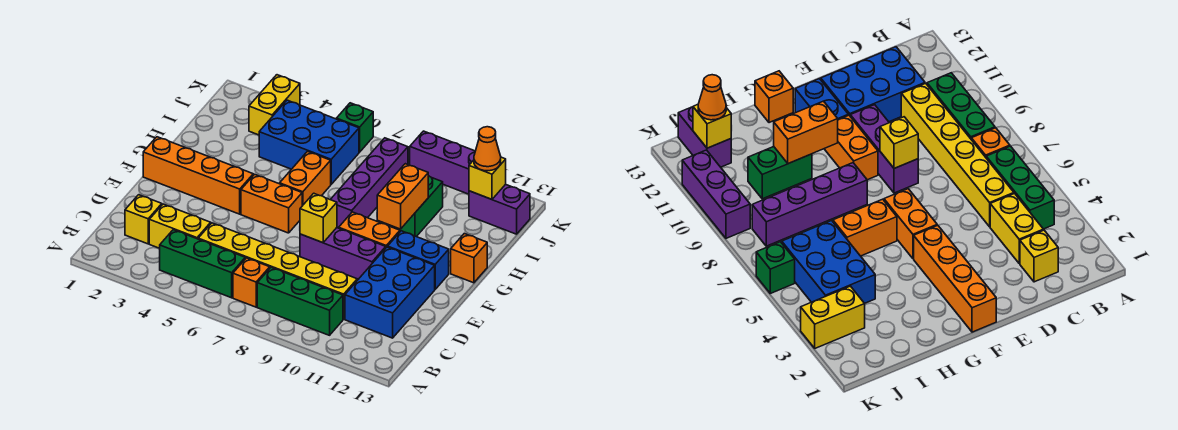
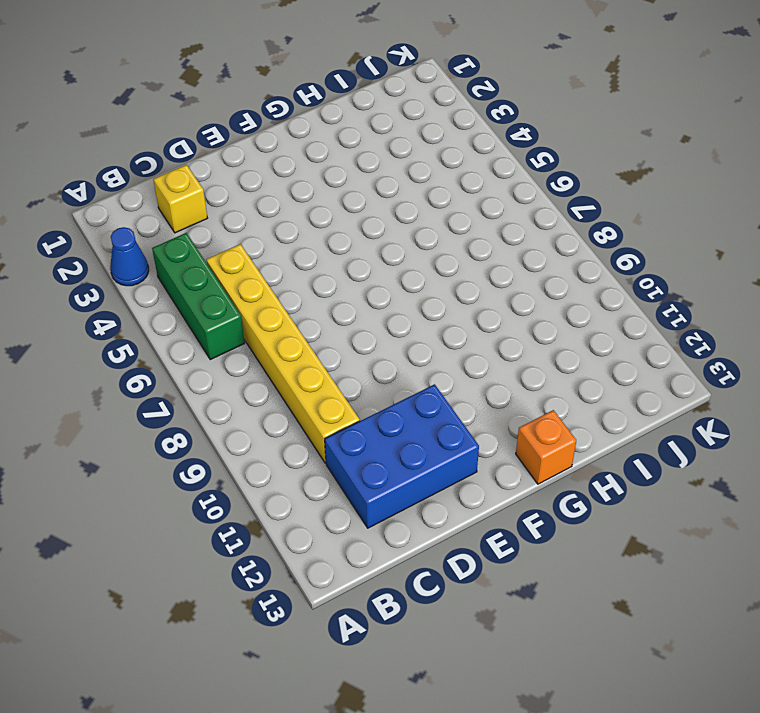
blue 1x1 cone [110,227,149,286] -> none
none -> orange 1x1 brick [233,258,270,307]
none -> green 1x3 brick [257,267,343,335]
none -> yellow 1x2 brick [149,204,211,248]

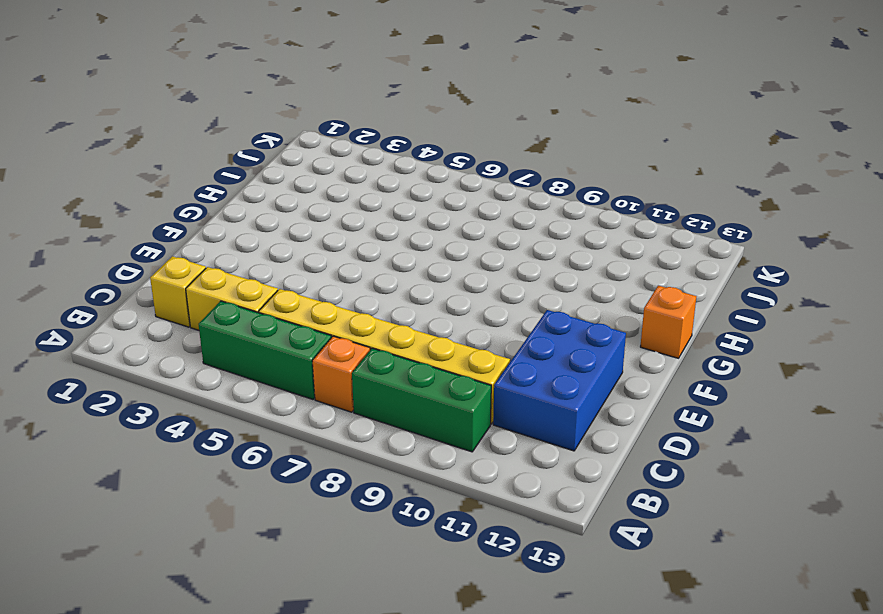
none -> purple 1x3 brick [300,228,386,280]
none -> orange 1x4 brick [143,137,253,214]
none -> orange 1x2 brick [241,174,302,233]

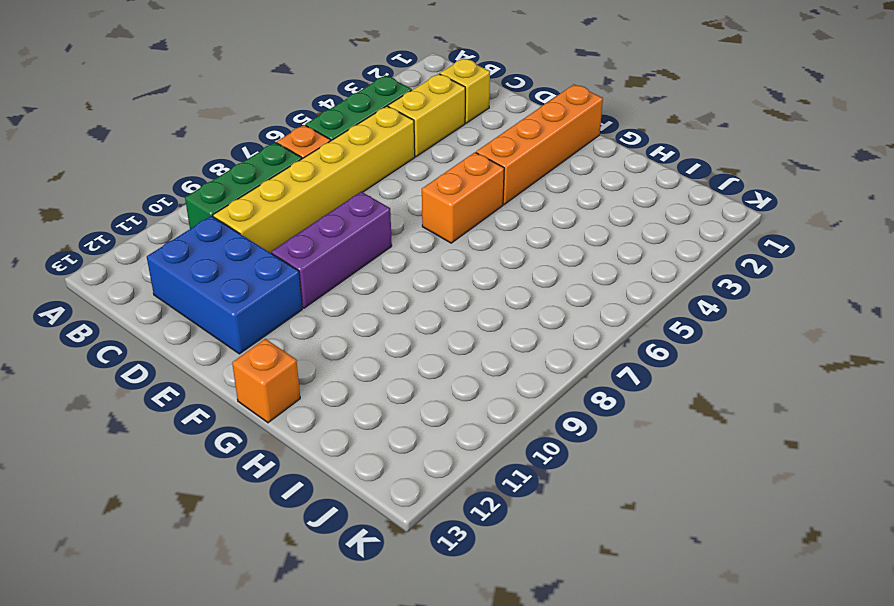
none -> orange 1x2 brick [339,212,400,247]
none -> blue 1x2 brick [388,231,449,289]
none -> orange 1x2 brick [280,151,331,206]

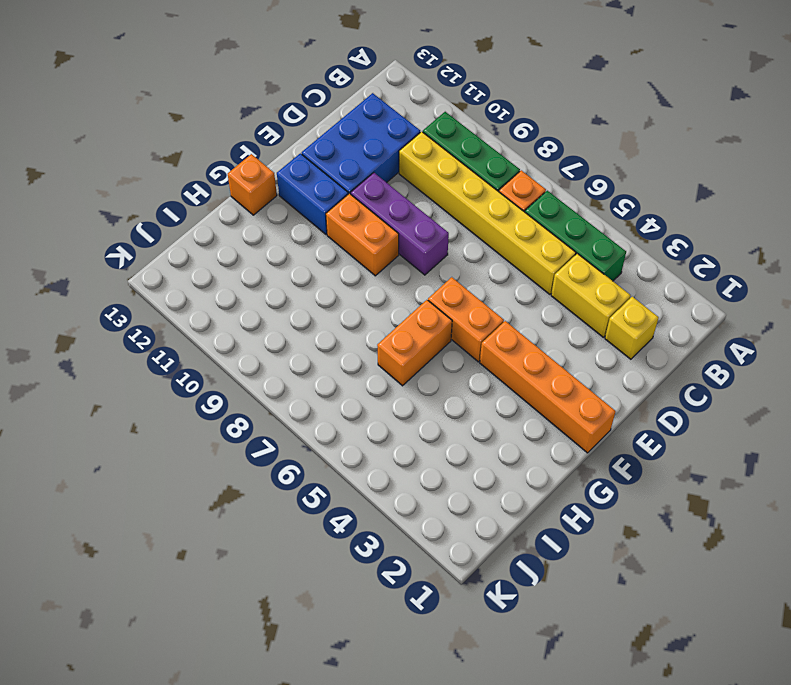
none -> purple 1x4 brick [330,138,408,228]
none -> green 1x2 brick [392,176,443,237]
none -> blue 2x3 brick [259,100,359,184]

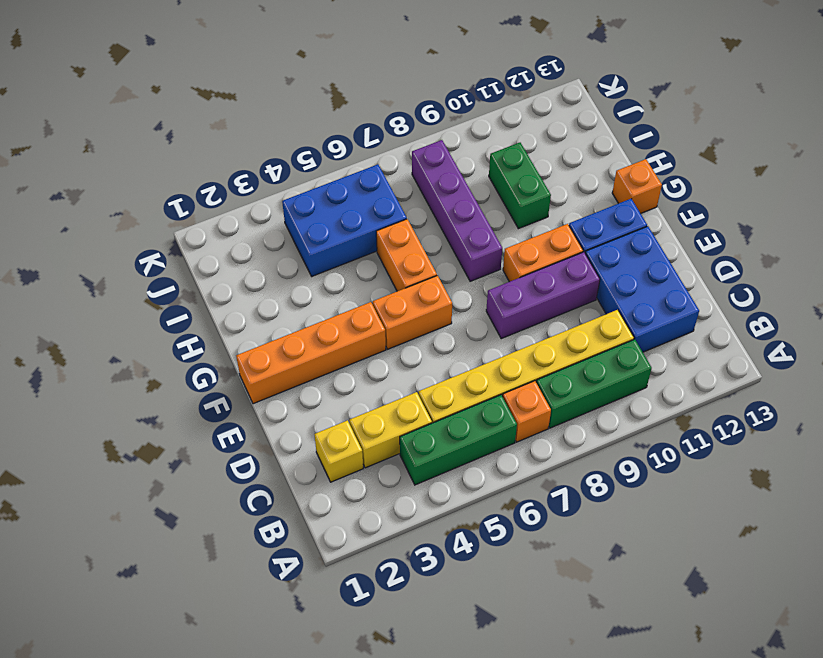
none -> yellow 1x2 brick [249,75,300,135]
none -> purple 1x2 brick [469,184,530,234]
none -> green 1x1 brick [336,103,373,152]

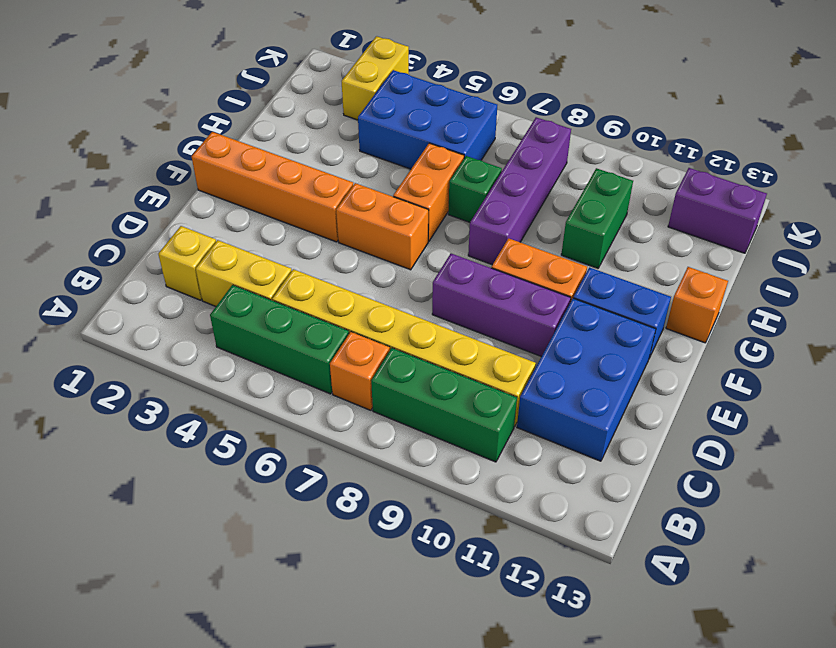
green 1x1 brick [448,156,502,222] -> green 1x1 brick moved to [336,103,373,152]
none -> purple 1x3 brick [409,131,475,194]
none -> yellow 1x1 brick [300,193,337,243]
none -> orange 1x2 brick [377,164,428,229]

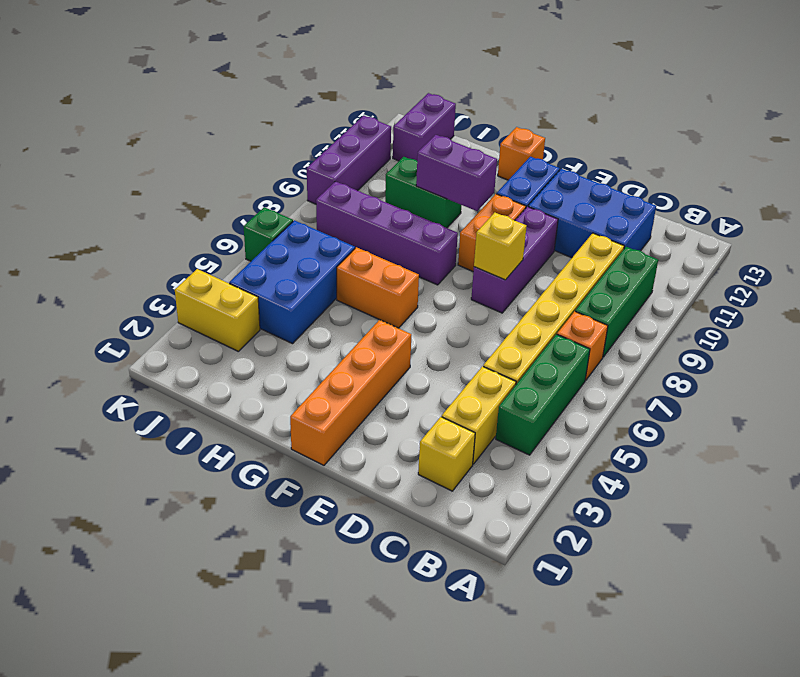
purple 1x2 brick [416,135,497,211] -> orange 1x2 brick [377,164,428,229]
none -> orange 1x2 brick [241,174,302,233]
none -> yellow 1x1 brick [469,157,506,199]
none -> orange 1x1 cone [474,127,501,171]

